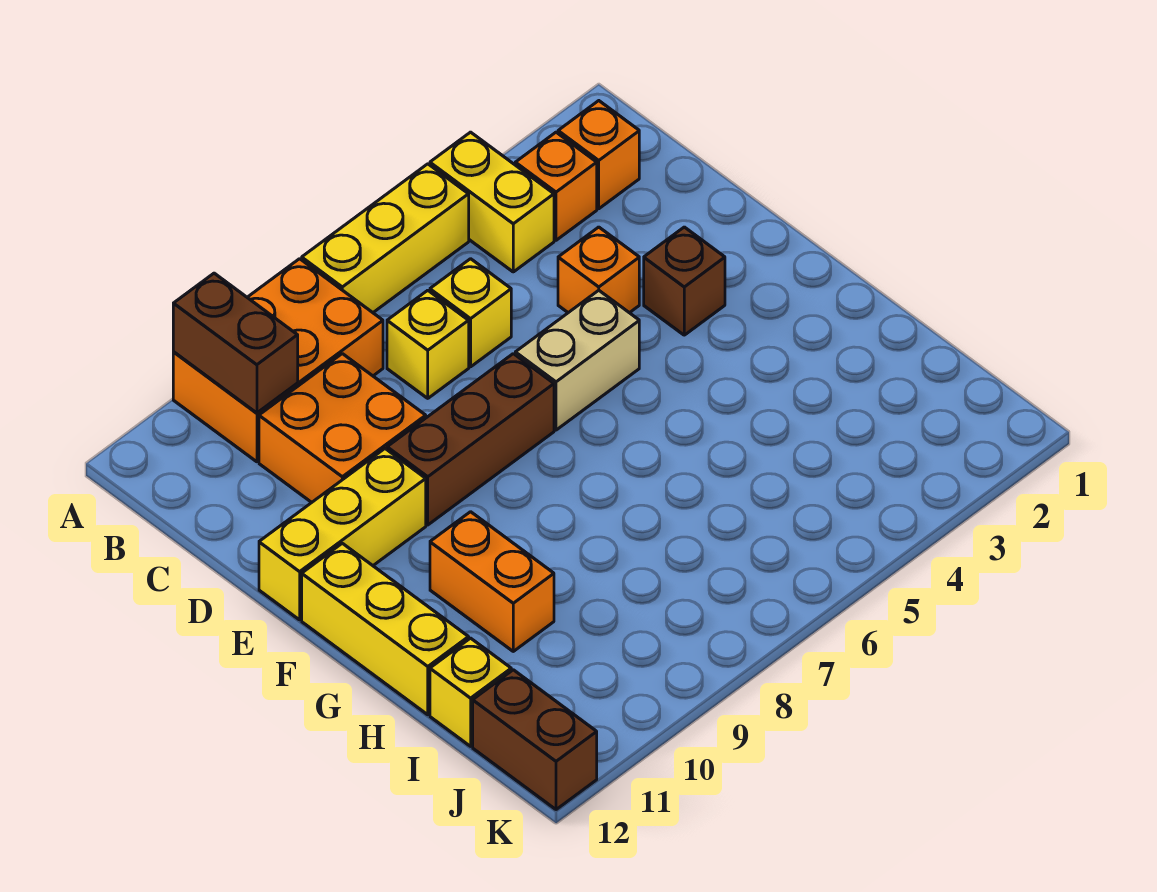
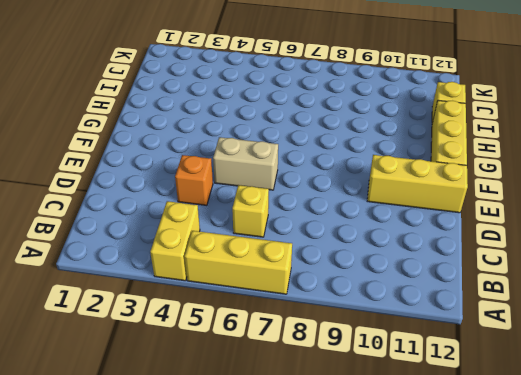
none -> orange 2x3 brick [173,259,383,462]
none -> orange 1x1 brick [558,101,639,209]
none -> orange 1x1 brick [515,132,597,240]

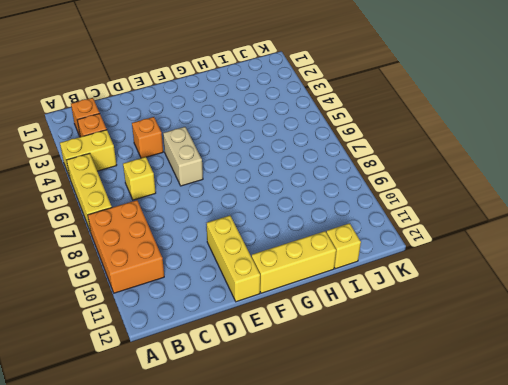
none -> yellow 1x1 brick [387,290,469,398]
none -> orange 2x2 brick [259,354,426,503]
none -> brown 1x1 brick [644,227,725,335]

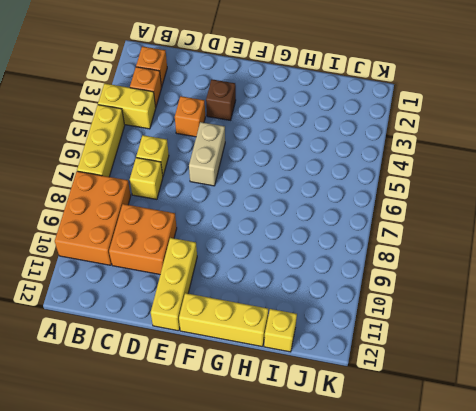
none -> brown 1x3 brick [387,354,554,525]
none -> orange 1x2 brick [430,512,554,651]
none -> brown 1x2 brick [473,670,597,810]

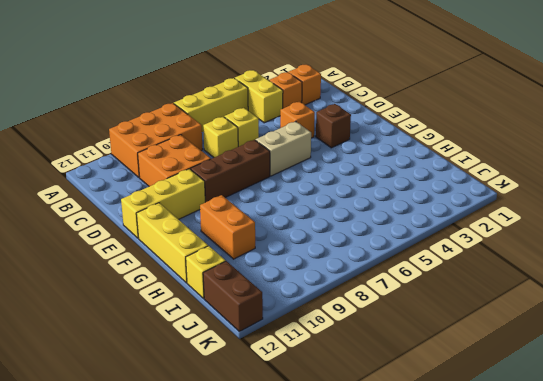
none -> brown 1x2 brick [173,273,298,413]

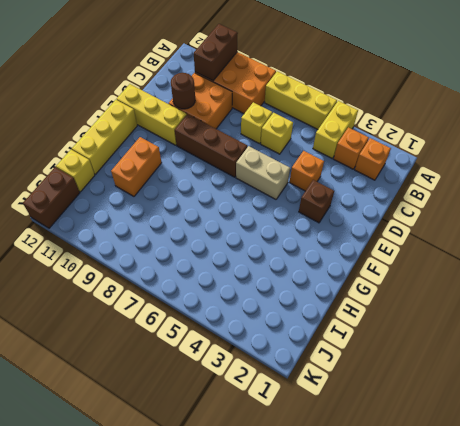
brown 1x1 round brick [171,73,195,109] -> none

